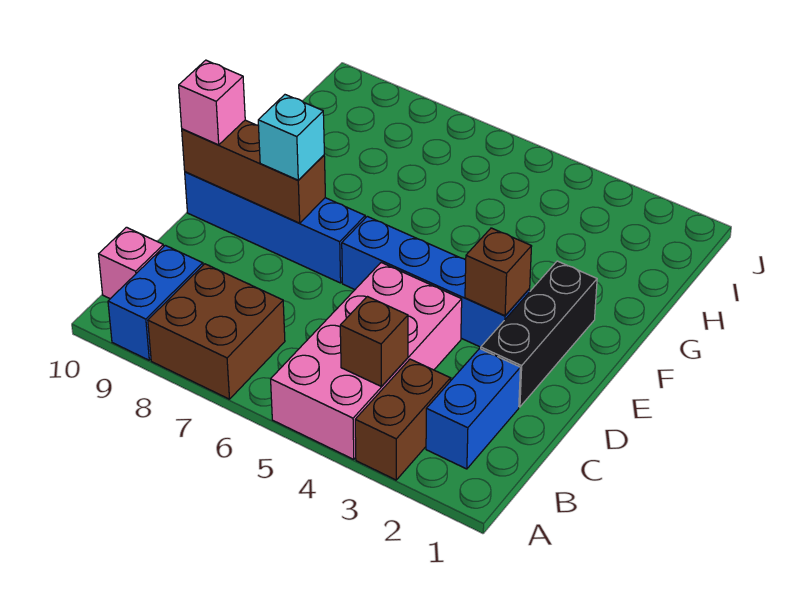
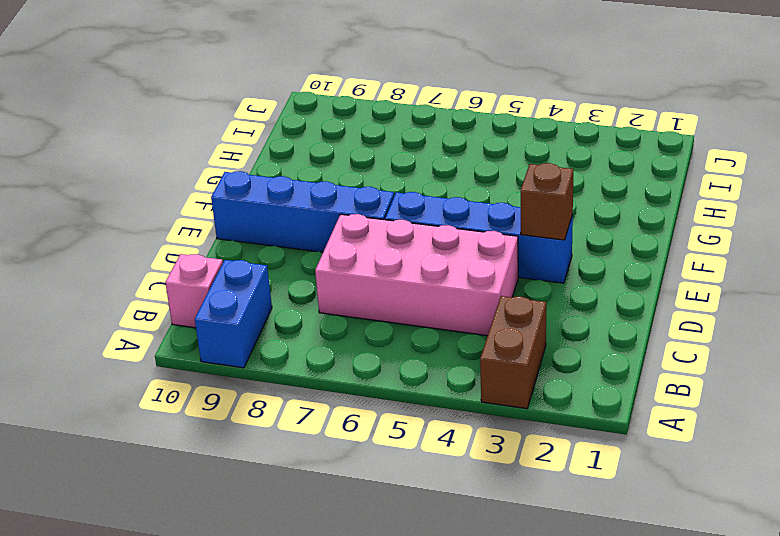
pink 2x4 brick [315,214,518,336] -> pink 2x4 brick turned to [271,263,462,459]
none -> brown 2x2 brick [148,264,285,399]
none -> blue 1x2 brick [426,349,520,469]
none -> black 1x3 brick [481,261,597,407]

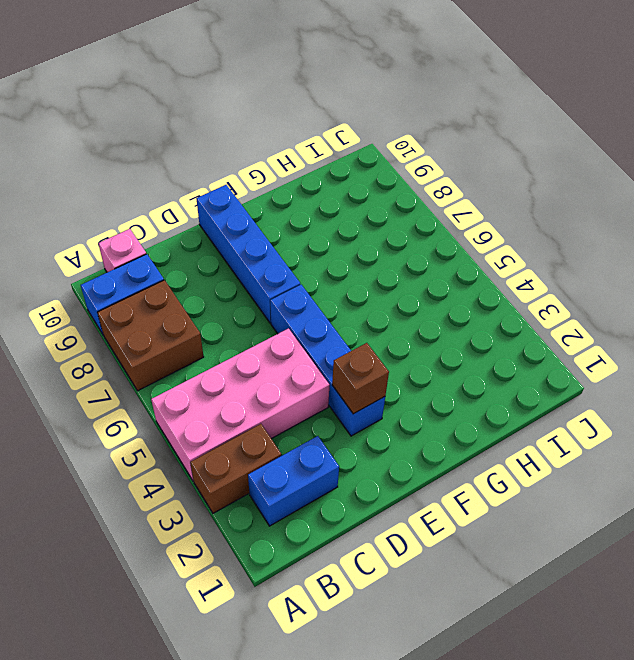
none -> black 1x3 brick [481,261,597,407]
none -> brown 1x1 brick [340,297,408,387]
none -> brown 1x3 brick [182,120,325,223]

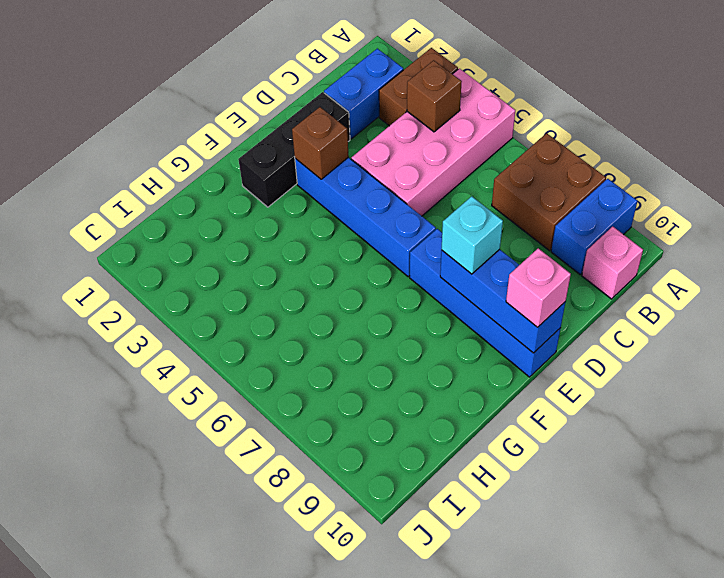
blue 1x3 brick [440,249,565,353] -> brown 1x3 brick [182,120,325,223]

